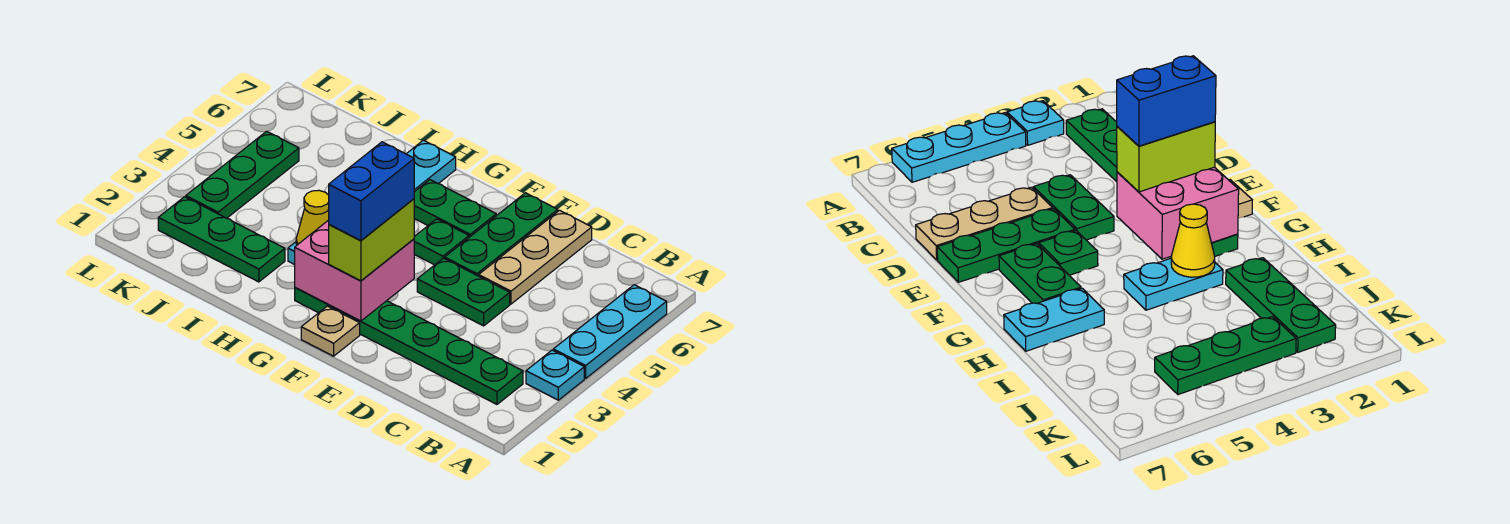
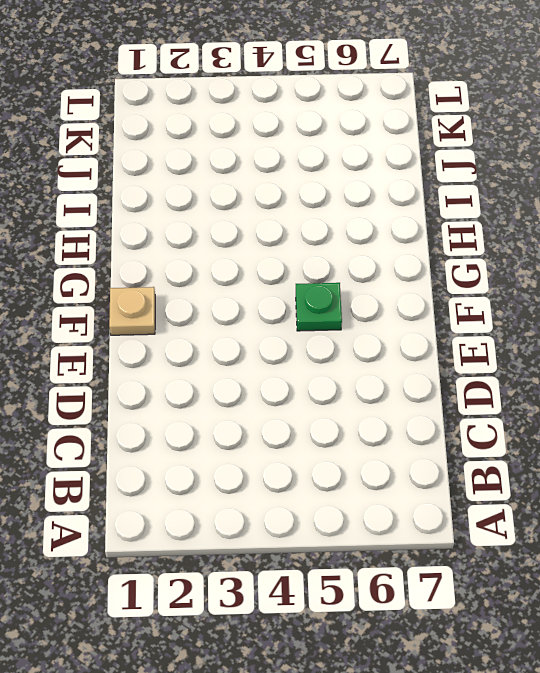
none -> cyan 1x1 plate [526,350,584,400]
none -> cyan 1x3 plate [553,285,667,378]
none -> green 1x6 plate [295,288,523,404]

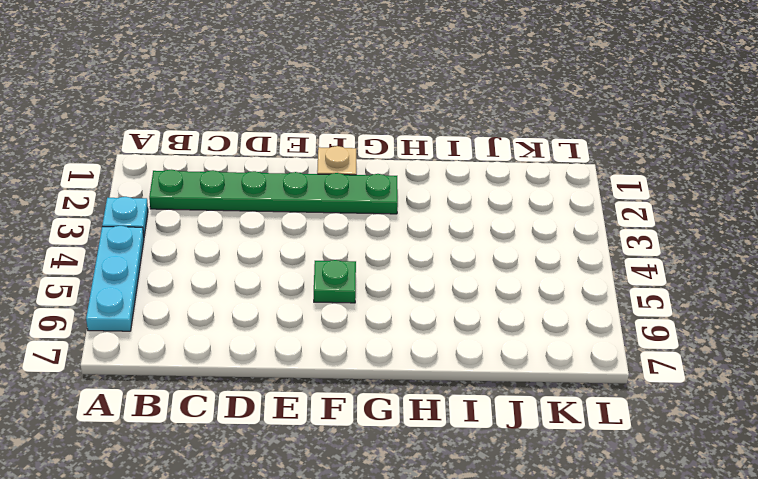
none -> green 1x2 plate [417,258,510,326]
none -> tan 1x3 plate [479,210,592,304]
none -> green 1x3 plate [445,193,558,276]

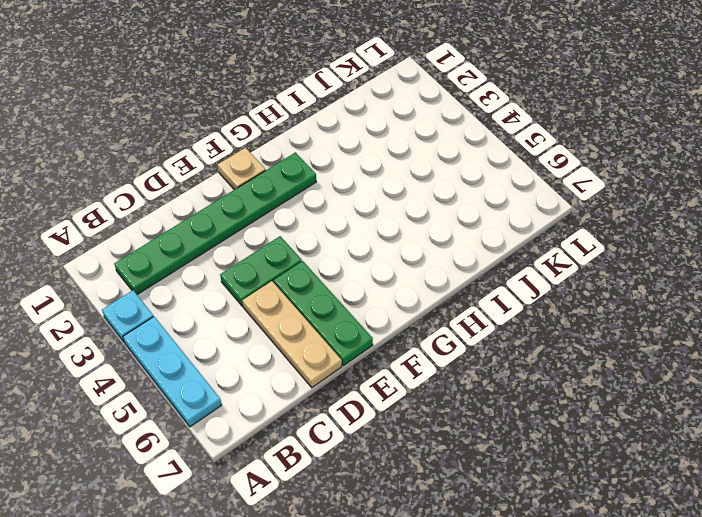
none -> green 1x1 plate [414,219,469,265]
none -> green 1x2 plate [414,180,496,237]
none -> cyan 1x2 plate [1124,258,1223,310]

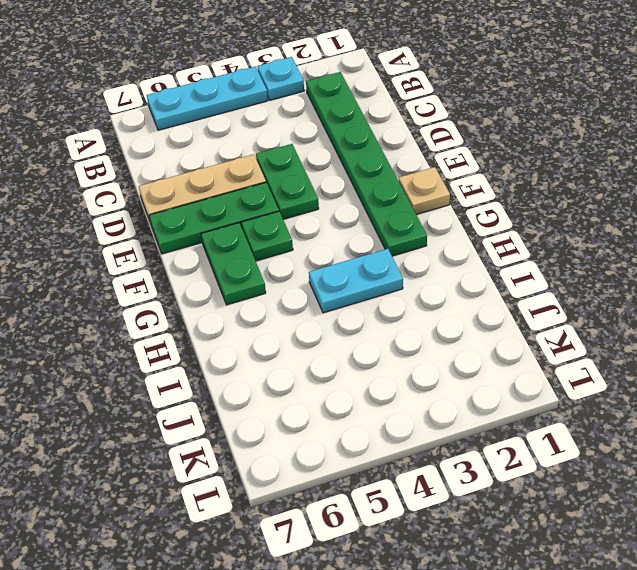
none -> cyan 1x2 plate [407,140,456,192]
none -> green 1x3 plate [158,197,285,282]
none -> green 1x3 plate [186,131,299,218]

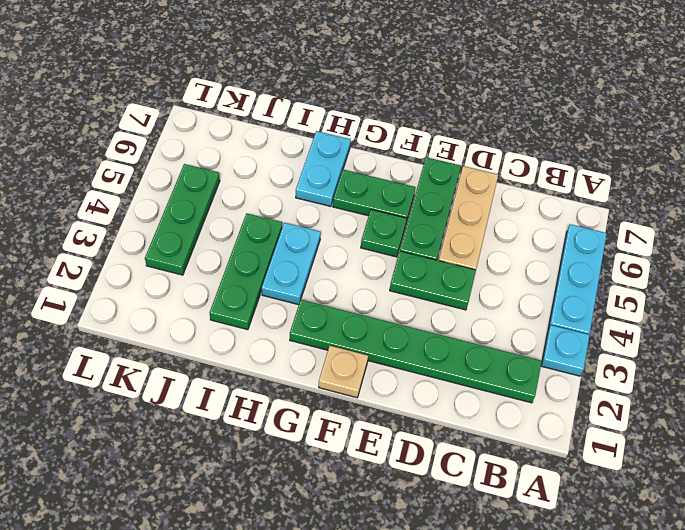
green 1x3 plate [210,213,282,330] -> green 1x3 plate turned to [158,197,285,282]
none -> pink 2x2 brick [295,220,414,321]
none -> yellow 1x1 cone [296,190,329,246]
none -> lime 1x2 brick [329,199,414,281]

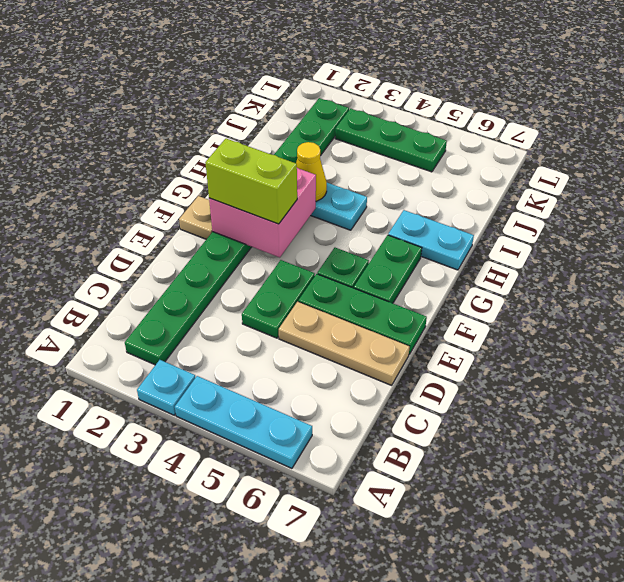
none -> blue 1x2 brick [329,142,414,241]

